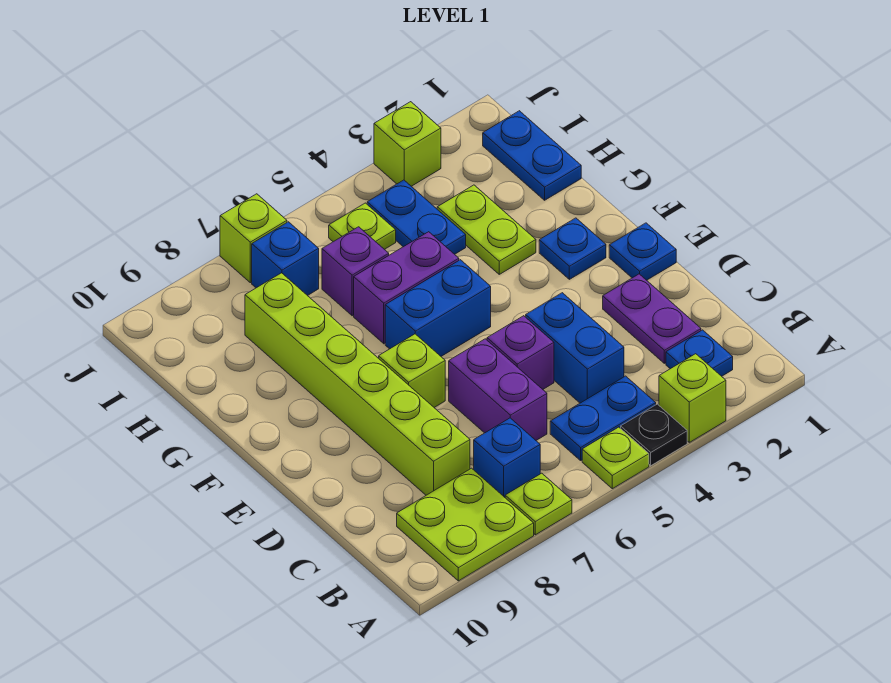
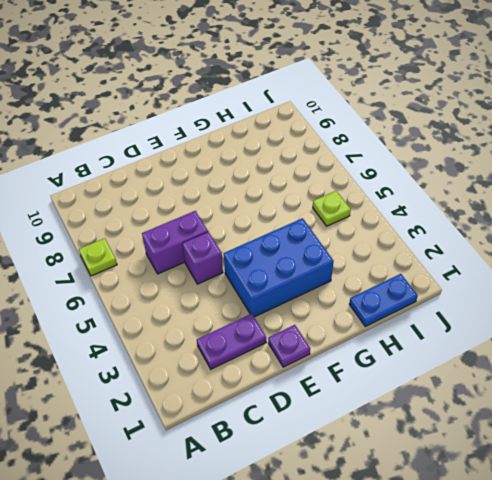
purple 1x1 plate [268,325,310,367] -> blue 1x1 plate [609,223,676,280]
blue 2x3 brick [224,218,334,317] -> lime 1x2 plate [437,185,536,274]
none -> lime 1x1 brick [659,354,726,442]
none -> black 1x1 plate [621,404,687,466]
none -> lime 1x1 plate [582,427,649,489]

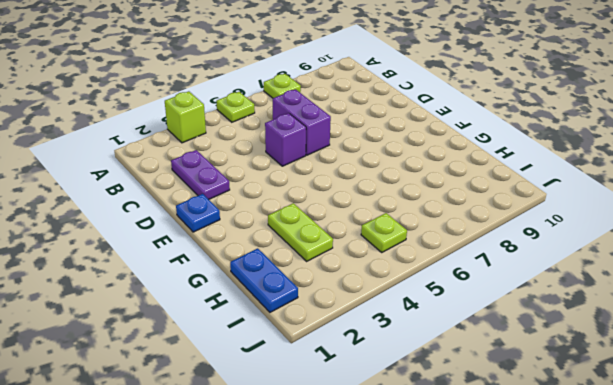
none -> black 1x1 plate [621,404,687,466]
none -> lime 2x2 plate [397,468,534,581]
none -> blue 1x1 plate [666,330,733,376]

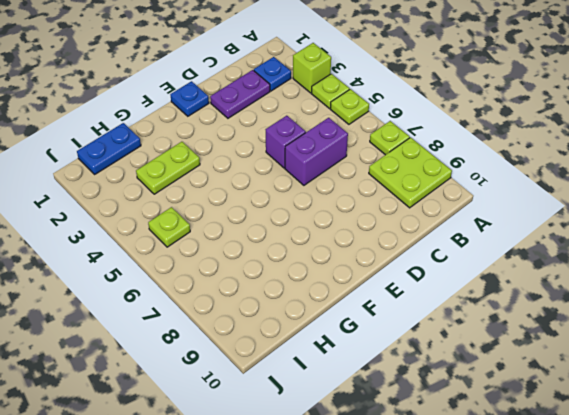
lime 1x1 plate [312,74,350,108] -> black 1x1 plate [621,404,687,466]
none -> blue 1x2 plate [550,376,656,460]
none -> blue 1x1 brick [474,418,540,497]
none -> blue 1x2 brick [526,293,624,403]

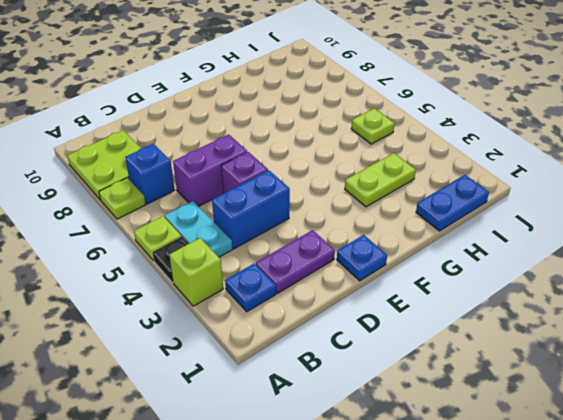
cyan 1x2 plate [165,201,233,257] -> blue 1x2 plate [550,376,656,460]
none -> lime 1x6 brick [245,273,470,495]
none -> lime 1x1 brick [379,334,445,407]
none -> blue 1x1 plate [539,218,606,279]

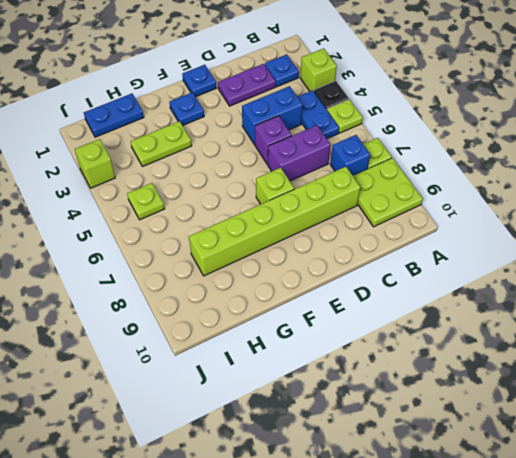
none -> blue 1x2 brick [385,260,491,356]
none -> purple 1x2 brick [354,232,459,344]
none -> blue 1x2 plate [367,180,466,254]

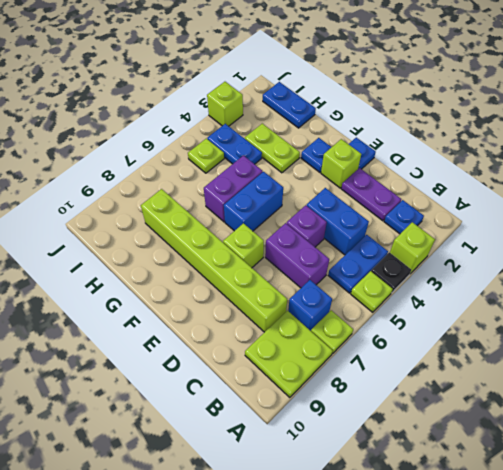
lime 1x1 brick [321,139,361,188] -> lime 1x1 brick moved to [220,194,287,283]
none -> purple 1x1 brick [322,227,389,316]
none -> blue 1x1 brick [252,222,319,296]

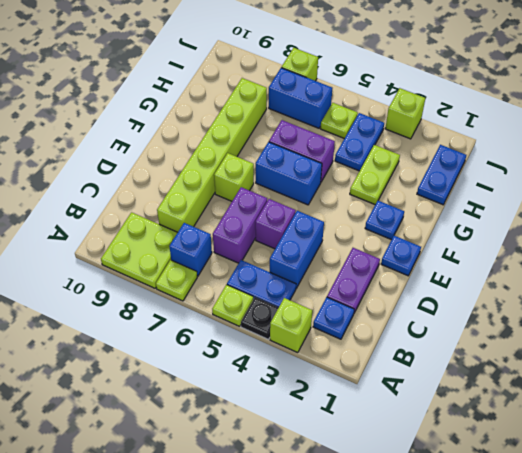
blue 1x2 brick [269,68,332,128] -> blue 1x1 brick [252,222,319,296]
none -> purple 1x1 brick [322,227,389,316]

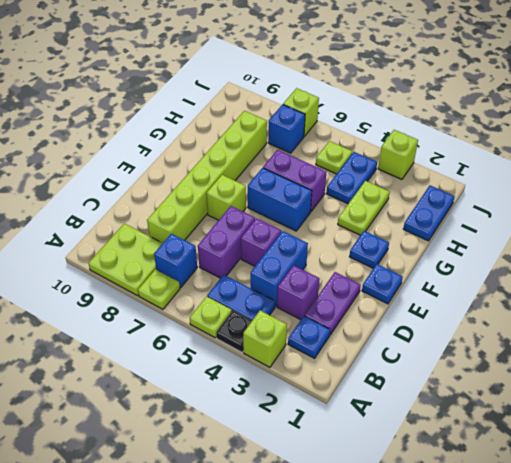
purple 1x1 brick [277,265,320,320] -> purple 1x1 brick moved to [322,227,389,316]

